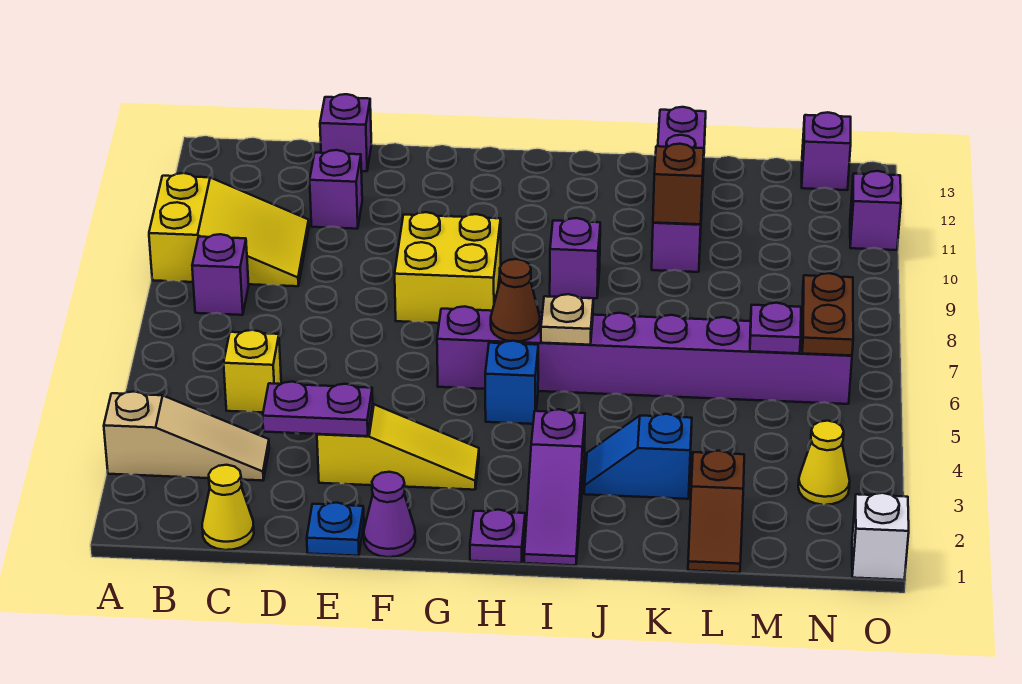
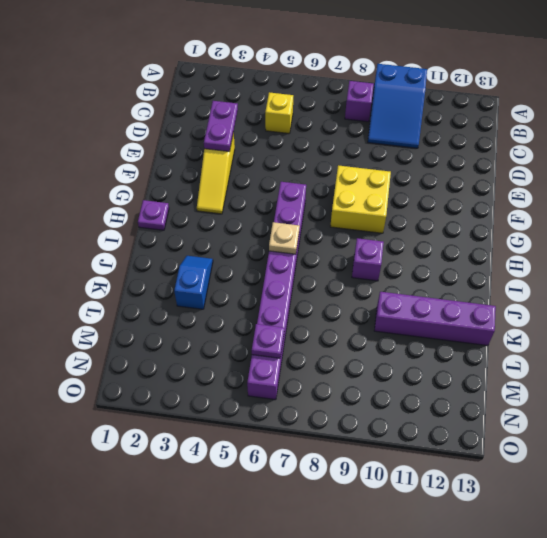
blue 2x3 slope [368,64,427,148] -> yellow 2x3 slope [149,173,309,286]
none -> tan 1x3 slope [104,392,269,481]
none -> yellow 1x1 cone [202,465,254,550]
none -> purple 1x1 brick [310,150,362,229]

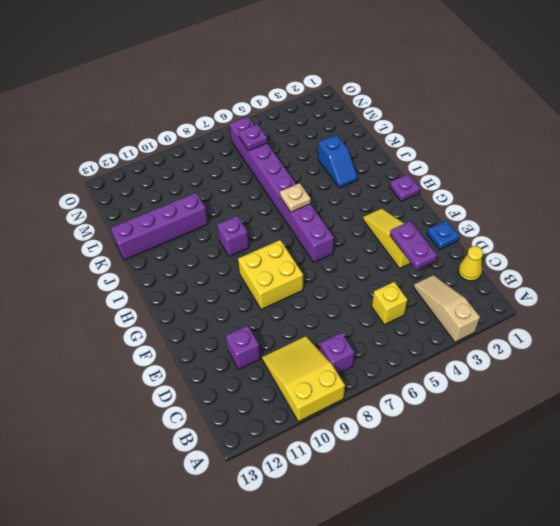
none -> purple 1x1 brick [320,94,372,171]
none -> purple 1x1 cone [364,472,415,557]
none -> blue 1x1 brick [485,341,538,424]

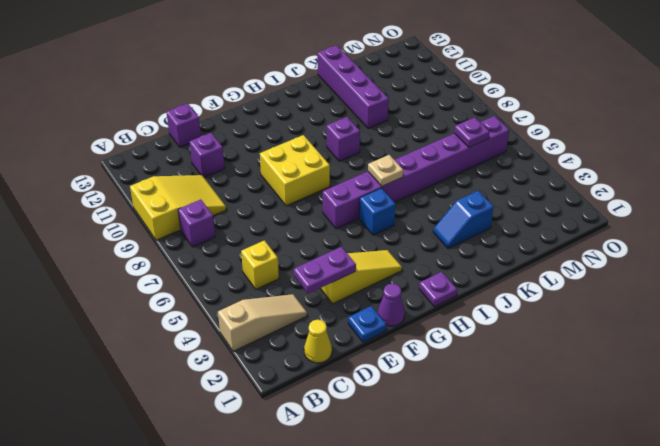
none -> purple 1x3 slope [524,409,585,565]
none -> brown 1x2 slope [688,451,744,573]
none -> yellow 1x1 cone [798,421,850,505]

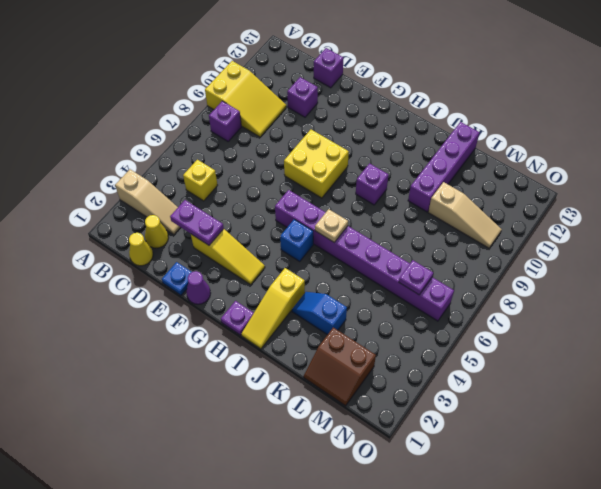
yellow 1x1 cone [145,215,169,248] -> yellow 1x1 cone moved to [798,421,850,505]
yellow 1x3 slope [241,268,305,349] -> purple 1x3 slope [524,409,585,565]
brown 2x2 slope [304,328,376,406] -> brown 1x2 slope [688,451,744,573]
tan 1x3 slope [428,182,502,248] -> none
none -> purple 1x1 brick [802,112,851,190]
none -> white 1x1 brick [852,493,909,580]
none -> purple 1x1 brick [850,171,901,250]

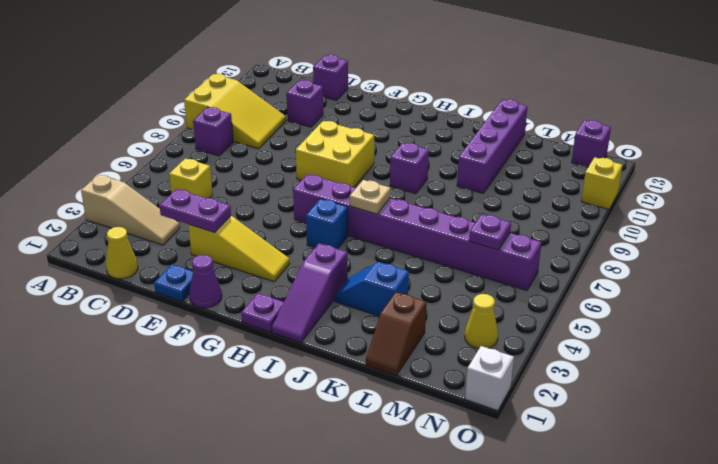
yellow 1x1 brick [581,157,622,209] -> purple 1x1 brick [850,171,901,250]
none -> brown 1x1 cone [491,259,540,341]
none -> brown 1x1 brick [653,144,704,224]
none -> brown 1x2 plate [802,273,853,356]

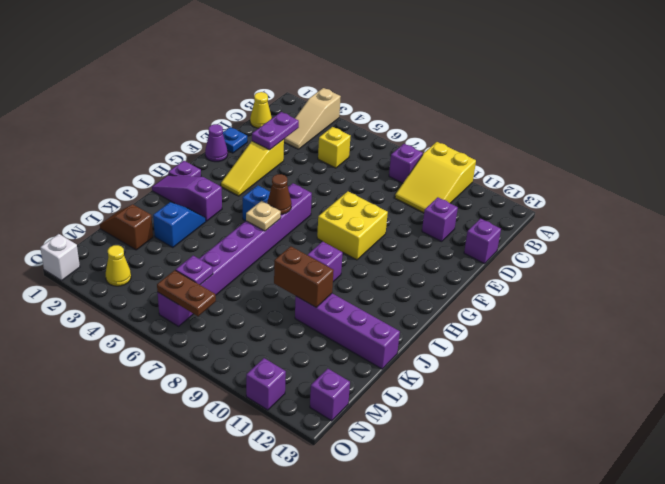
brown 1x2 brick [274,246,334,308] -> brown 1x1 brick [653,144,704,224]

